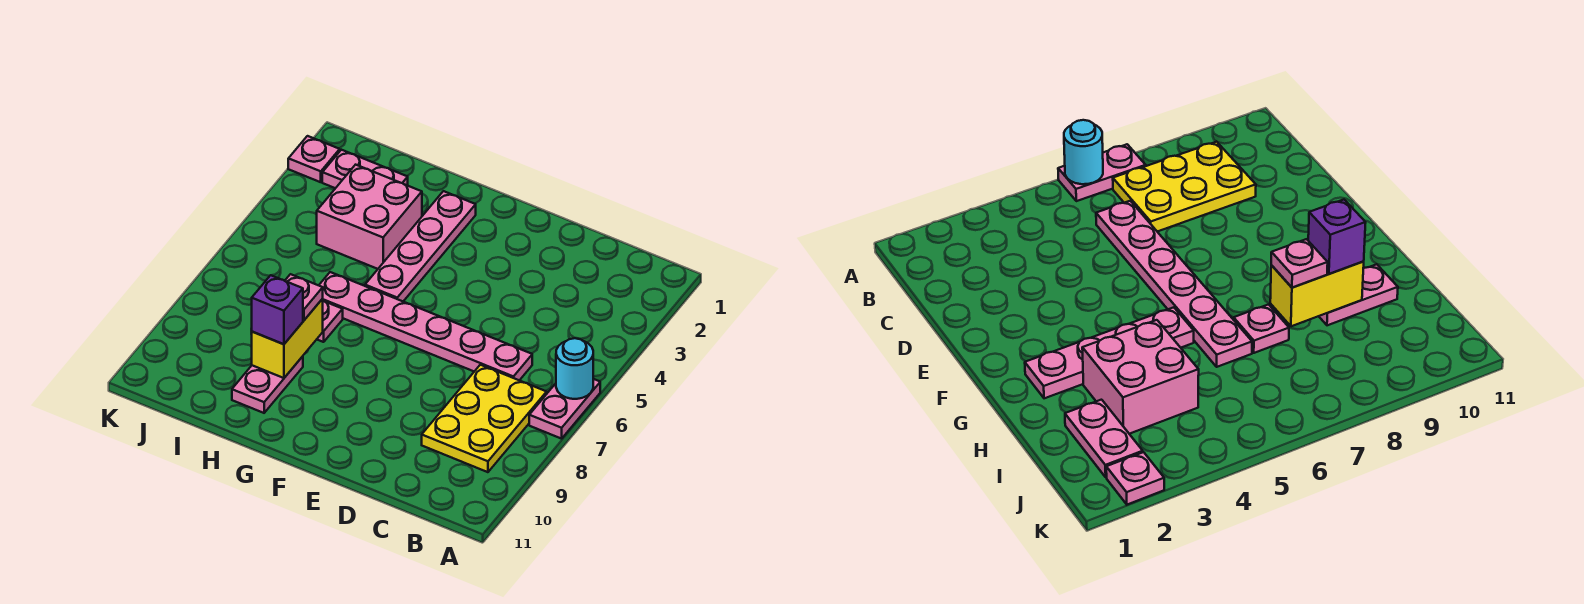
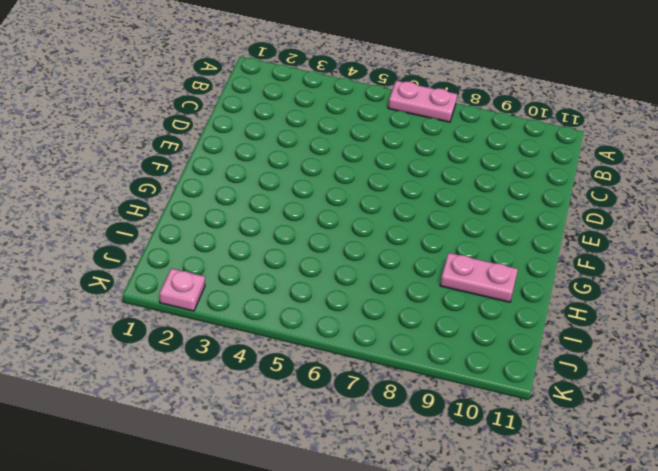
none -> yellow 2x3 plate [422,365,547,472]
none -> pink 1x6 plate [319,272,532,380]
none -> pink 1x4 plate [365,191,476,301]

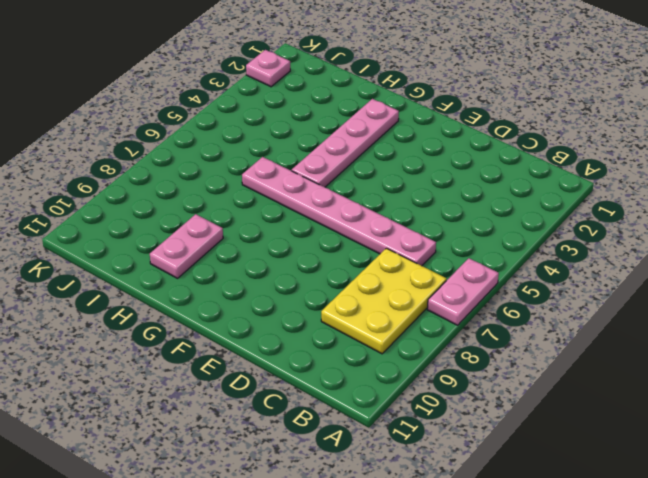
none -> pink 2x2 brick [317,165,422,269]
none -> pink 1x1 plate [317,301,343,342]
none -> pink 1x2 plate [322,150,408,188]

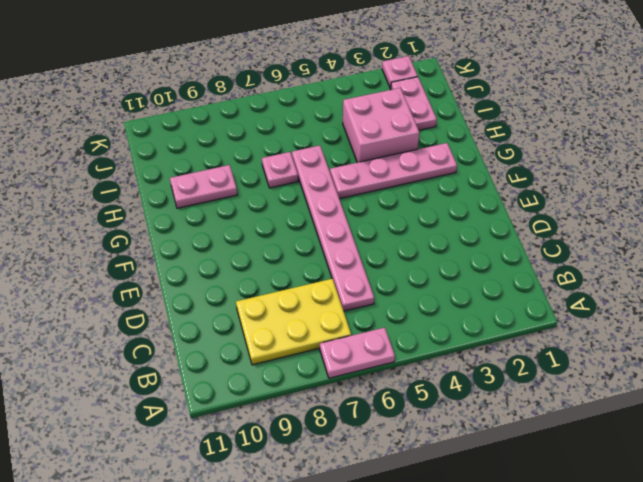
none -> cyan 1x1 round brick [556,338,593,399]
none -> yellow 1x2 brick [252,299,323,378]
none -> pink 1x1 plate [285,274,323,321]

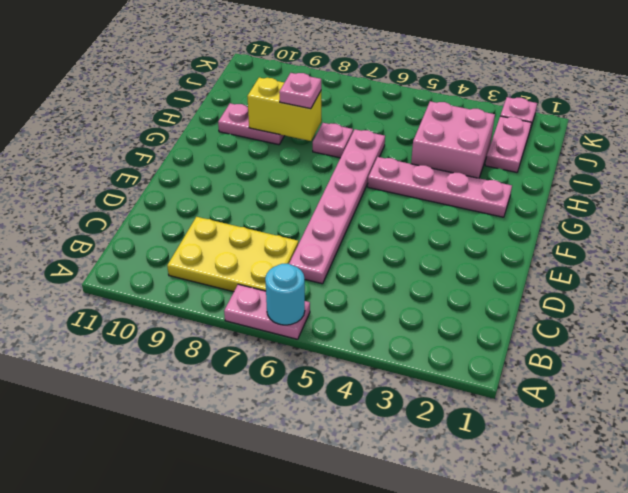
none -> purple 1x1 brick [252,275,303,344]

